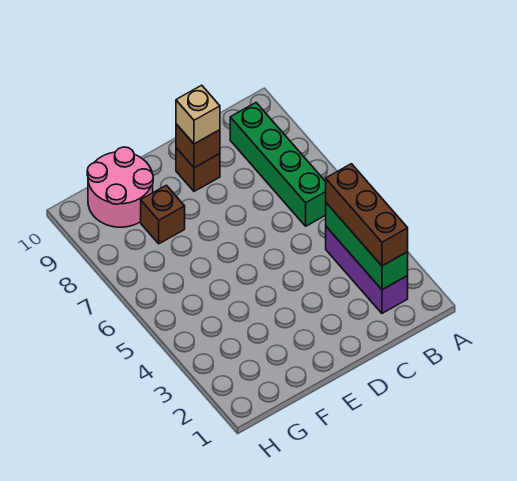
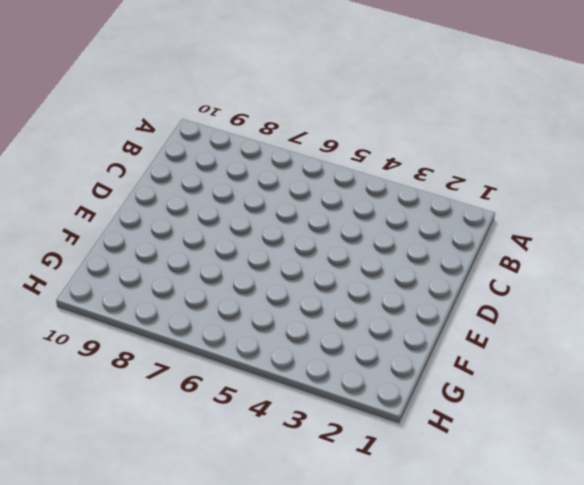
none -> purple 1x3 brick [326,227,408,313]
none -> green 1x4 brick [230,103,326,226]

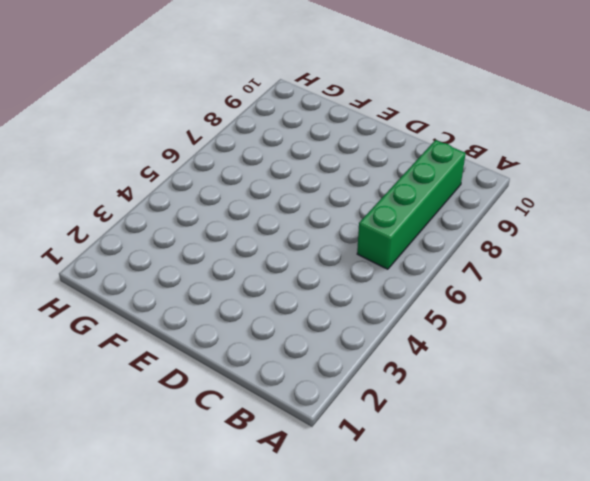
none -> purple 1x3 brick [326,227,408,313]
none -> brown 1x1 brick [176,148,220,191]

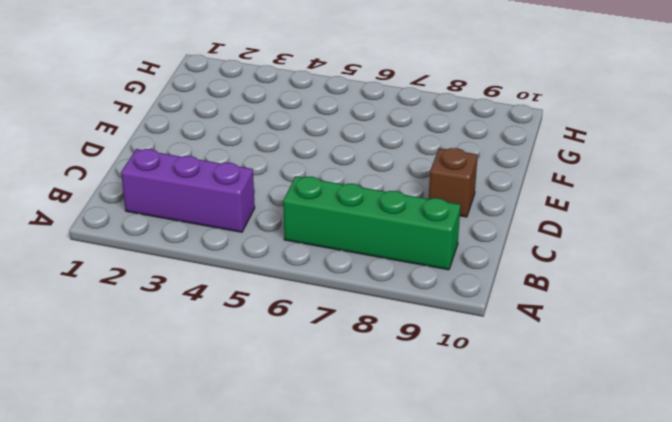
none -> brown 1x1 brick [141,185,185,244]
none -> pink 2x2 round brick [87,147,153,227]

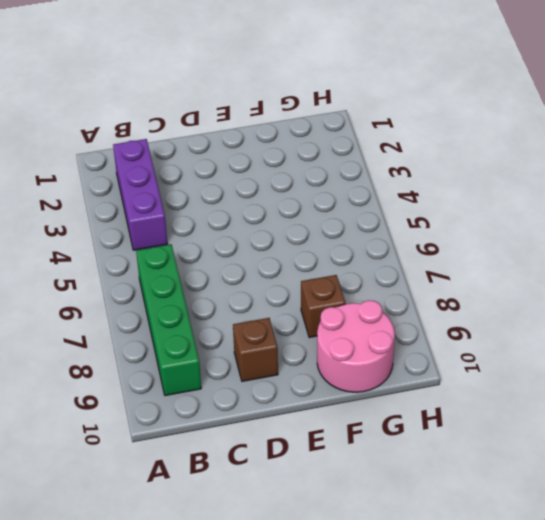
none -> green 1x3 brick [326,203,408,290]
none -> brown 1x1 brick [176,124,220,168]

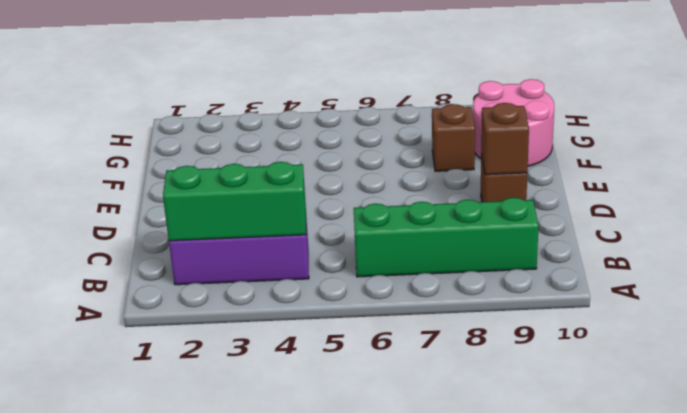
none -> brown 1x3 brick [326,164,408,266]
none -> tan 1x1 brick [176,85,220,144]

